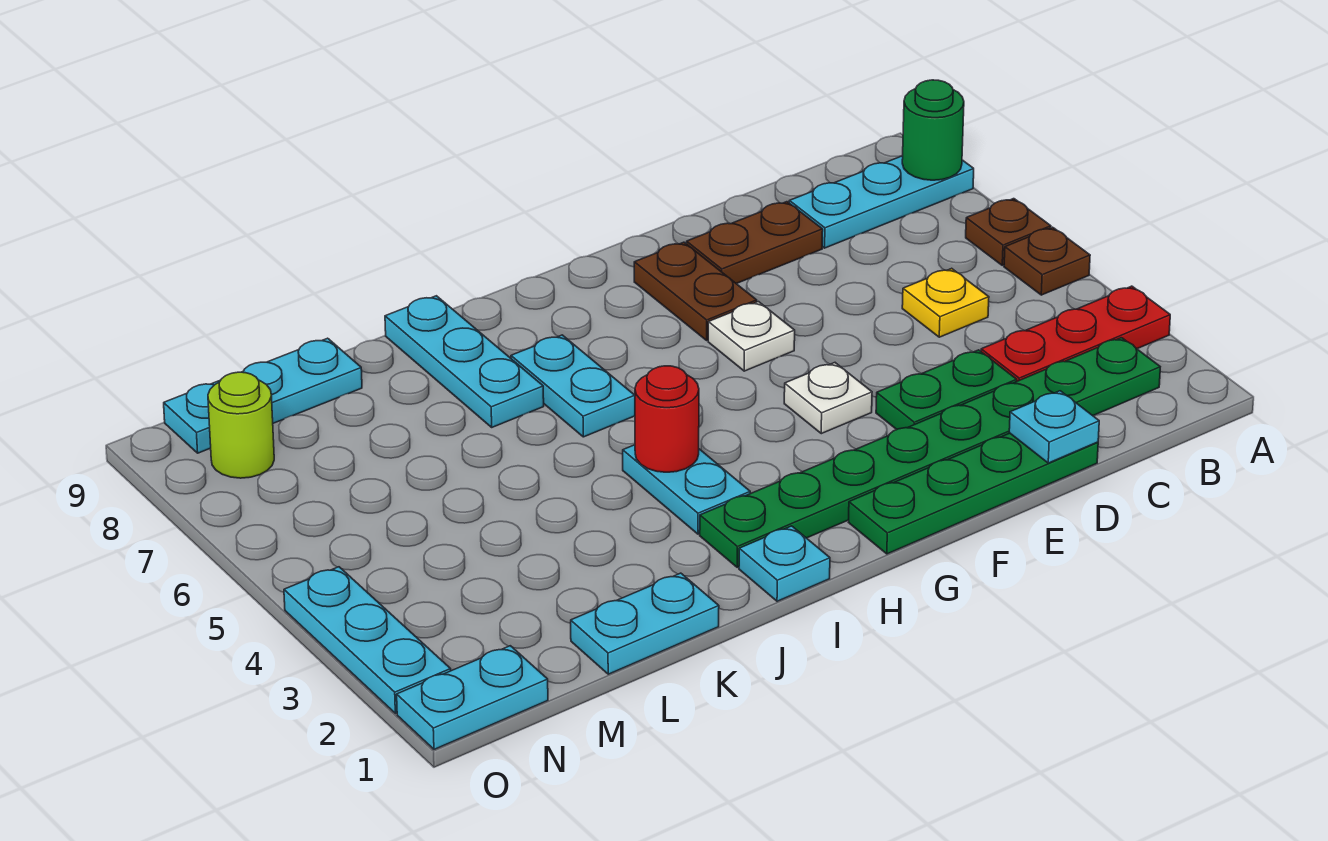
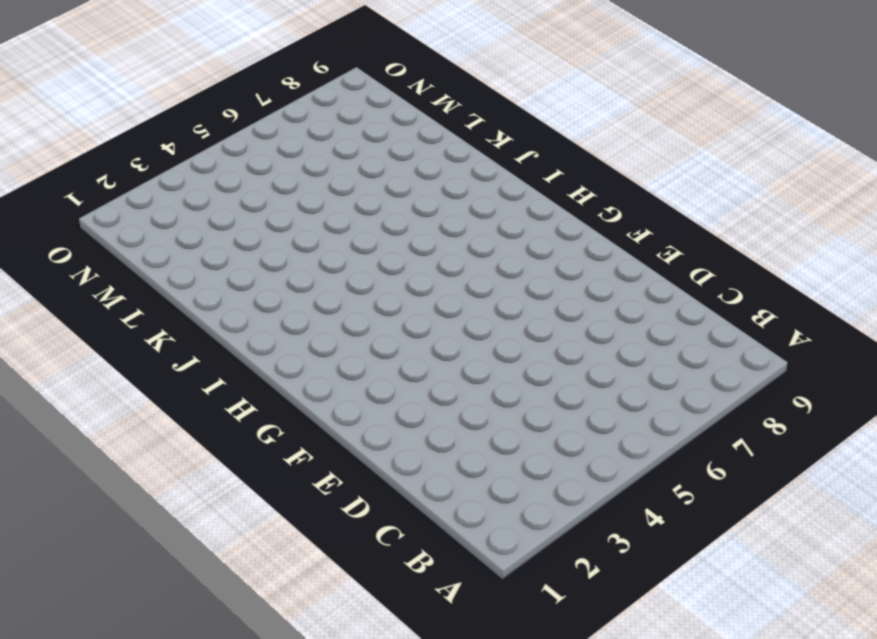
none -> red 1x3 plate [981,286,1170,381]
none -> brown 1x1 plate [1004,227,1090,295]
none -> brown 1x1 plate [966,199,1051,265]

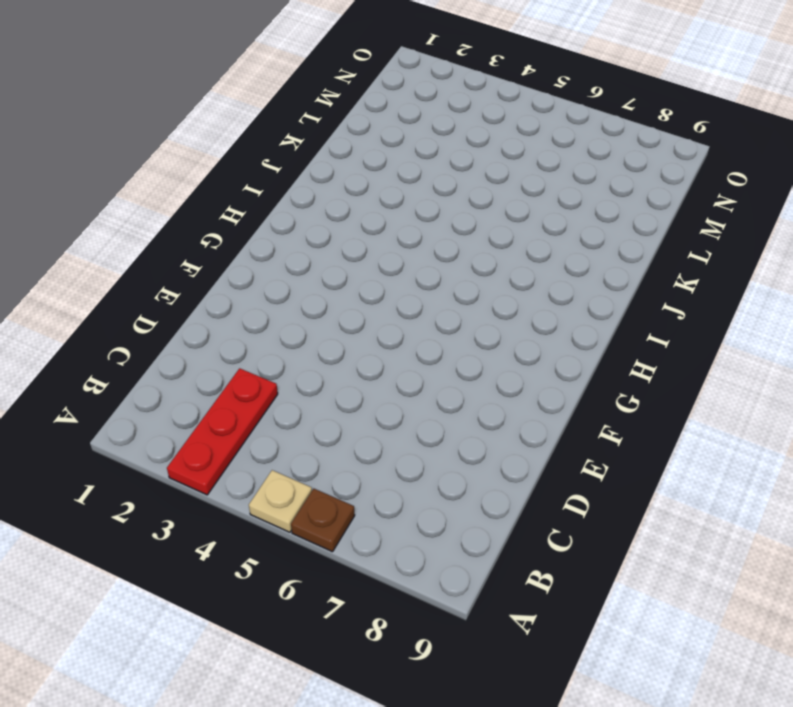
tan 1x1 plate [249,470,312,532] -> brown 1x1 plate [1004,227,1090,295]
none -> cyan 1x3 plate [789,156,974,248]
none -> green 1x8 plate [700,338,1160,567]
none -> yellow 1x1 plate [902,268,989,337]

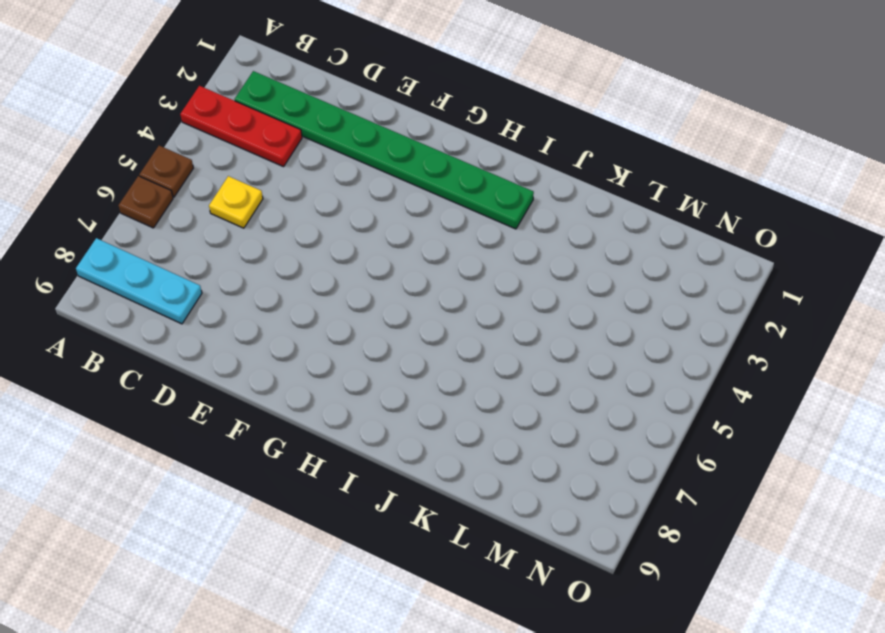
none -> green 1x4 plate [849,433,1098,554]
none -> green 1x2 plate [876,350,1017,430]
none -> brown 1x2 plate [687,202,823,284]

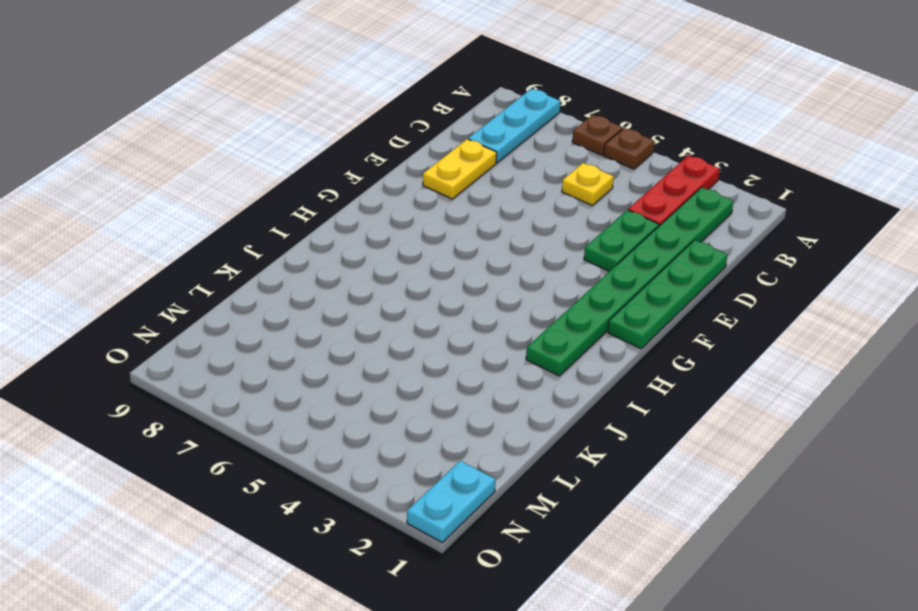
yellow 1x2 plate [423,139,497,199] -> brown 1x2 plate [687,202,823,284]
none -> white 1x1 plate [784,363,872,434]
none -> white 1x1 plate [708,302,795,371]
none -> brown 1x2 plate [634,242,757,340]

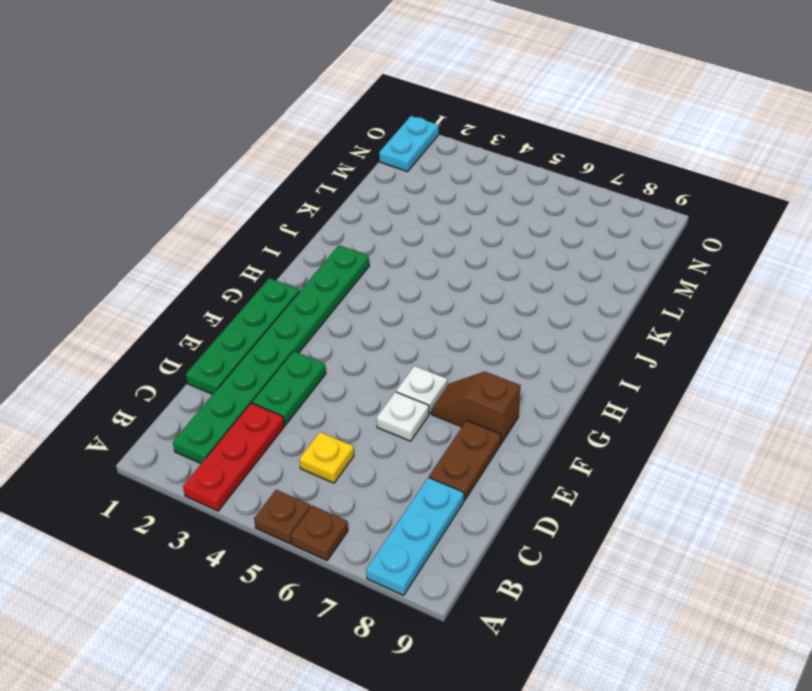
white 1x1 plate [377,392,429,441] -> white 1x1 plate moved to [784,363,872,434]
brown 1x2 slope [431,371,521,443] -> brown 1x2 plate [634,242,757,340]
none -> cyan 1x1 plate [739,526,830,601]
none -> cyan 1x2 plate [623,445,750,534]
none -> cyan 1x2 plate [511,335,635,437]

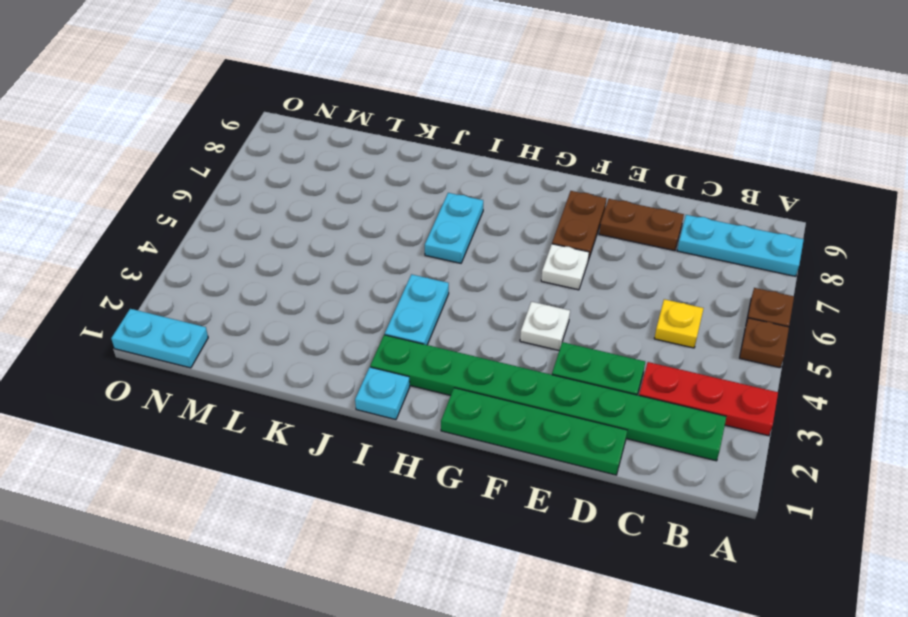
none -> cyan 1x3 plate [385,296,544,427]
none -> cyan 1x2 plate [571,573,719,674]
none -> cyan 1x3 plate [164,338,362,453]

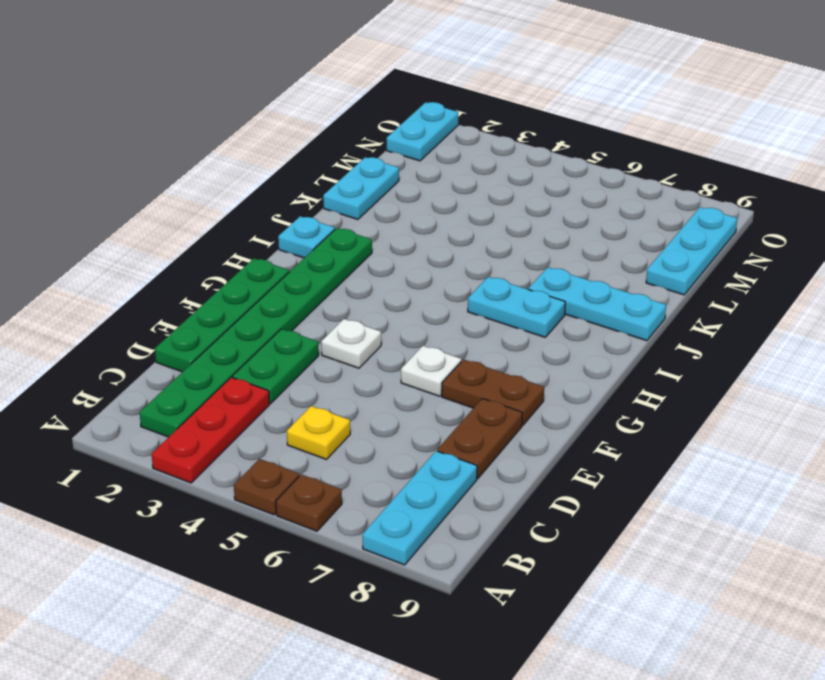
none -> cyan 1x2 plate [623,445,750,534]
none -> lime 1x1 round brick [208,372,274,478]
none -> cyan 1x3 plate [284,567,451,714]

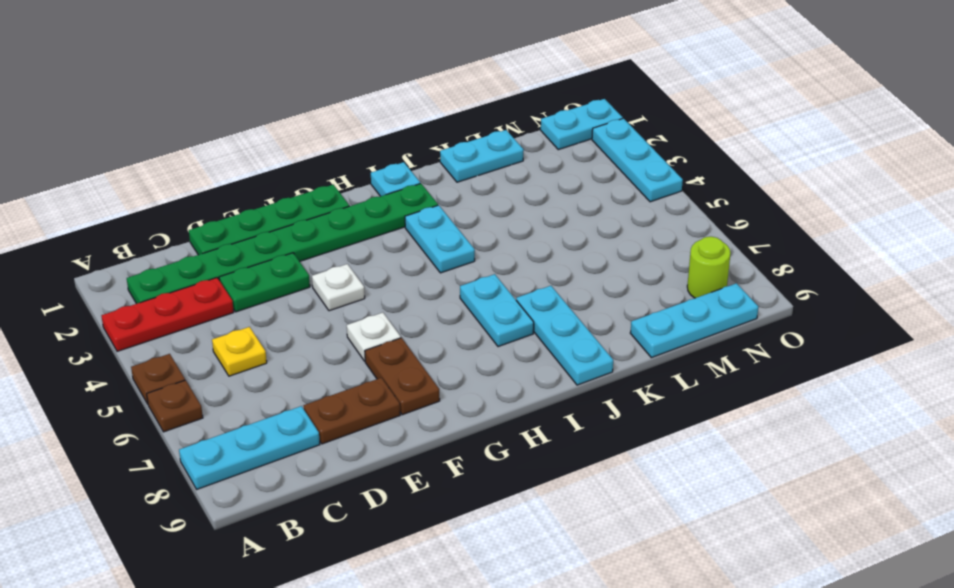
none -> green 1x1 round brick [902,80,964,180]
none -> cyan 1x1 plate [1009,391,1099,463]
none -> red 1x1 round brick [635,366,699,472]

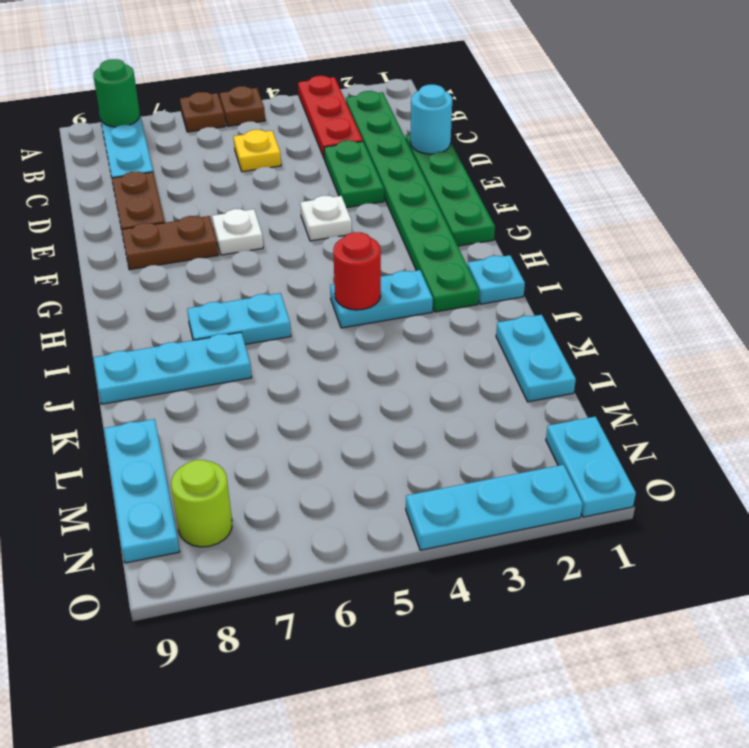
cyan 1x1 round brick [410,85,452,154] -> cyan 1x1 plate [1009,391,1099,463]

